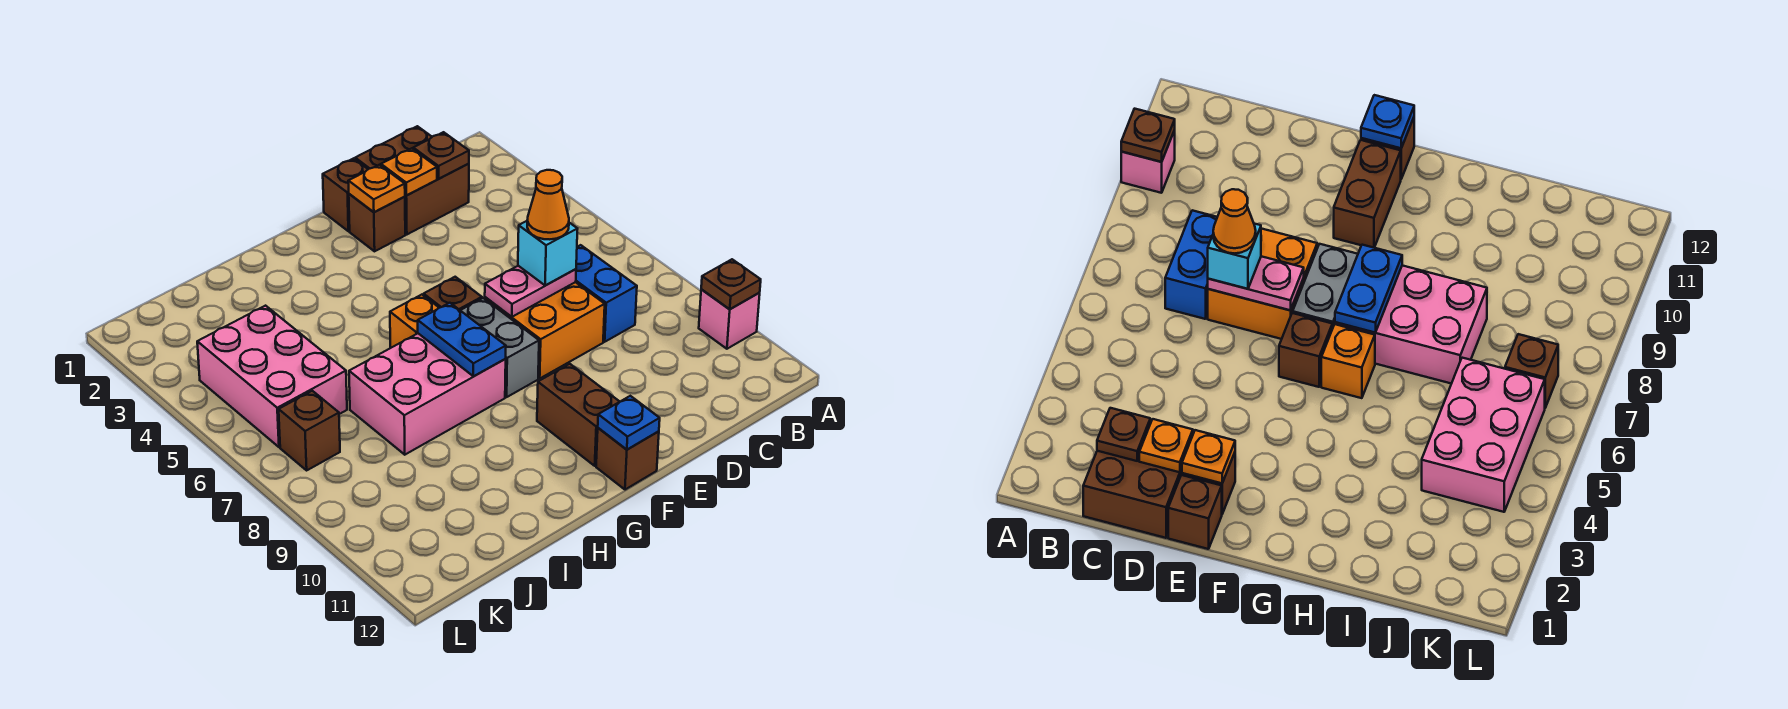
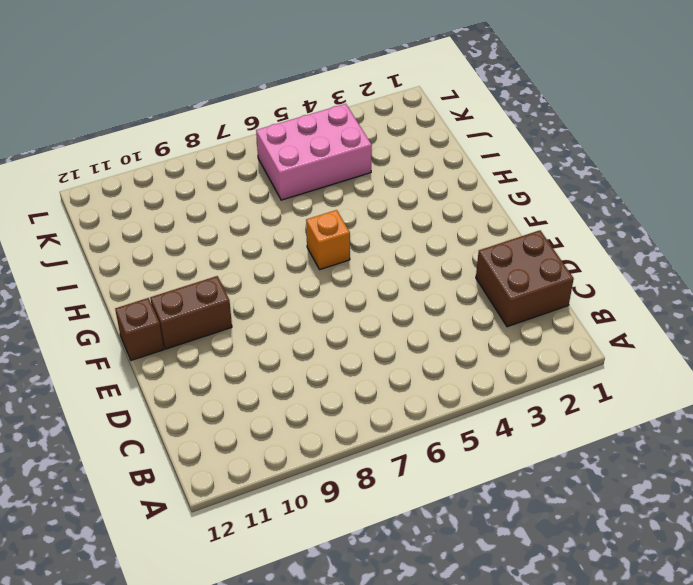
none -> pink 1x1 brick [699,289,760,349]
none -> blue 1x2 brick [576,245,637,342]
none -> orange 2x2 brick [485,282,605,378]

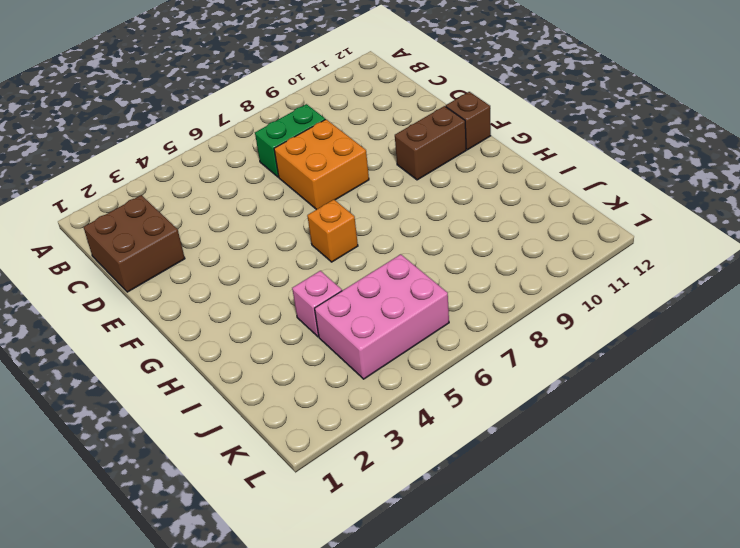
green 1x2 brick [255,104,325,177] -> blue 1x2 brick [576,245,637,342]
pink 1x1 brick [292,271,342,337] -> pink 1x1 brick moved to [699,289,760,349]
none -> brown 1x1 brick [323,158,368,231]
none -> brown 1x1 brick [349,194,405,251]
none -> brown 1x1 brick [424,277,482,310]

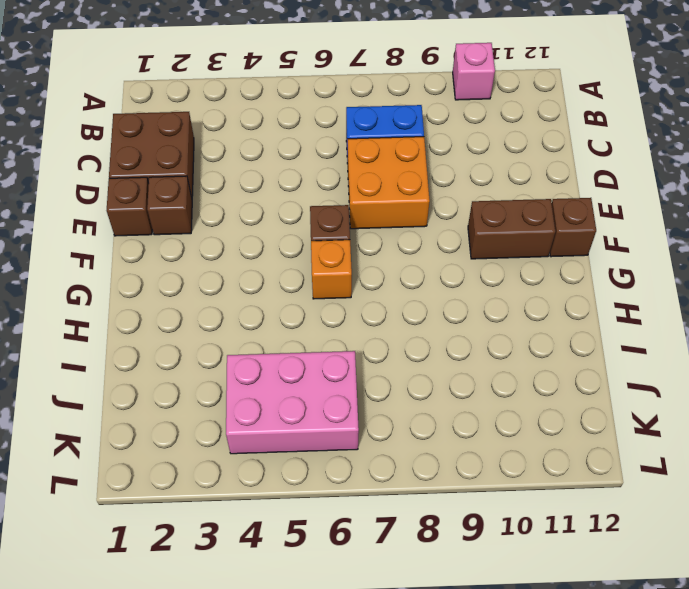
none -> grey 1x2 brick [460,298,539,397]
none -> pink 2x3 brick [349,334,506,455]
none -> brown 1x1 brick [279,391,340,470]

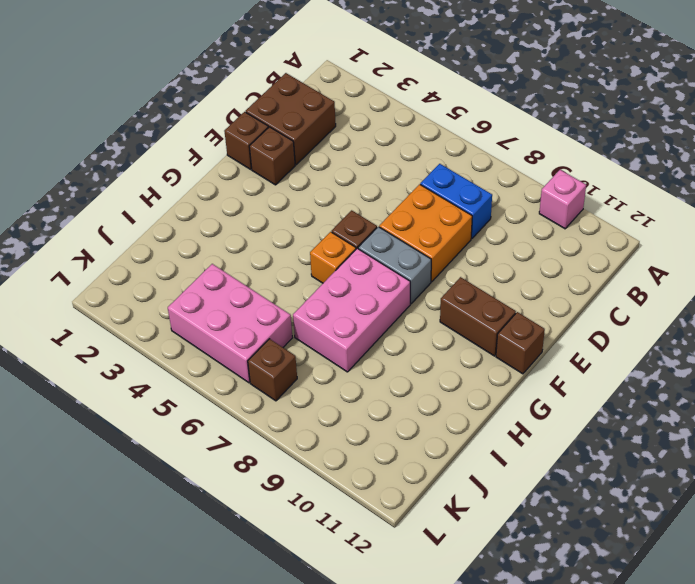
none -> brown 1x1 plate [701,259,761,309]
none -> brown 1x1 plate [413,132,469,179]
none -> orange 1x1 plate [381,148,437,196]

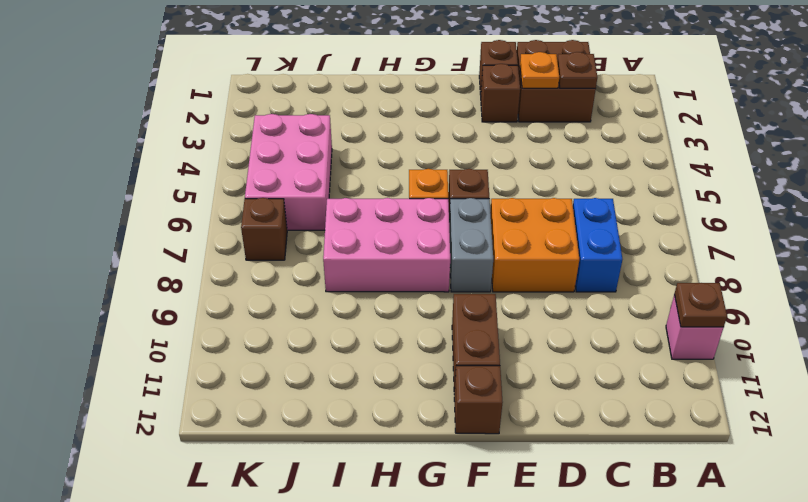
none -> pink 1x2 plate [485,266,576,317]
none -> orange 1x1 plate [348,165,405,212]
none -> blue 1x1 plate [598,396,660,450]

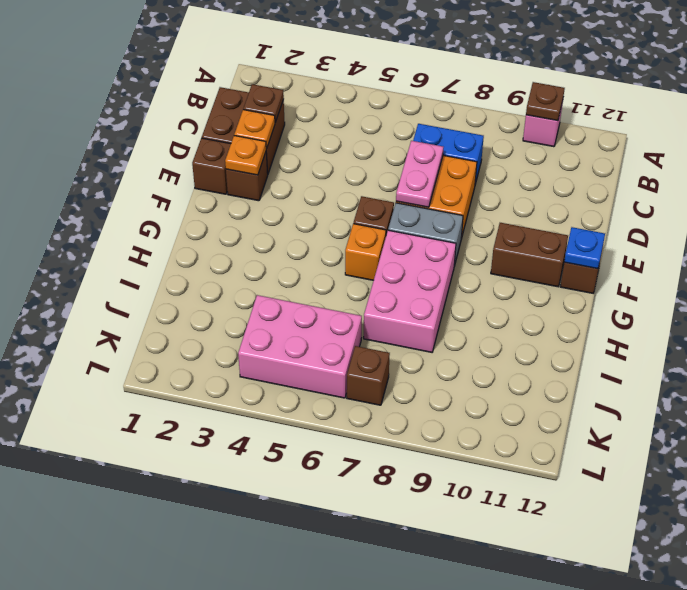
none -> blue 1x2 plate [418,303,506,376]
none -> cyan 1x1 brick [518,221,577,286]
none -> orange 1x1 cone [527,170,569,239]

